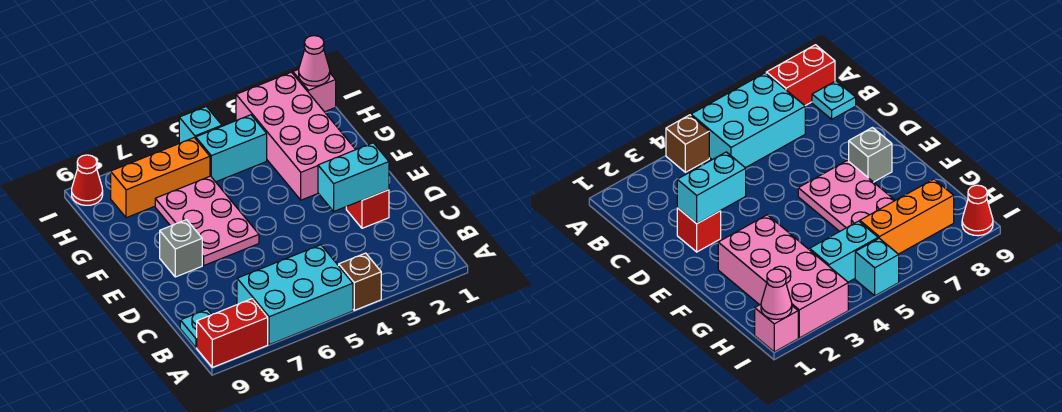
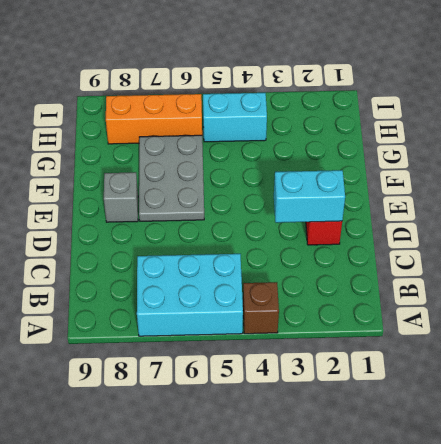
grey 2x3 plate [139,135,204,221] -> pink 2x3 plate [155,176,259,265]
none -> red 1x2 brick [197,299,268,367]
none -> cyan 1x1 plate [180,309,212,348]
none -> pink 2x4 brick [236,72,356,200]

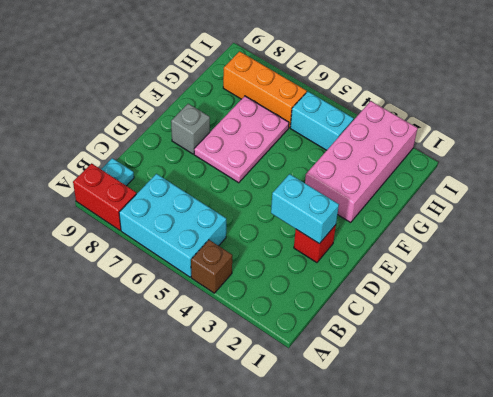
none -> pink 1x1 brick [293,69,336,112]
none -> cyan 1x1 brick [179,107,222,143]
none -> red 1x1 cone [72,155,103,205]

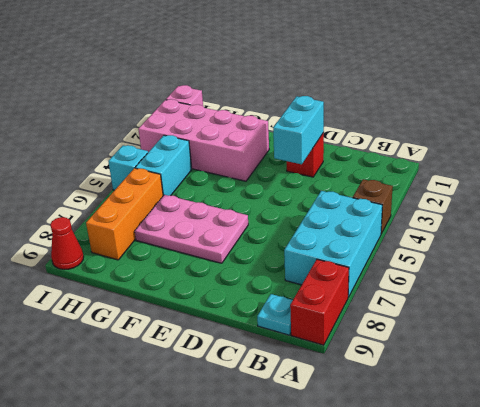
none -> grey 1x1 brick [160,220,202,277]
none -> pink 1x1 cone [299,36,330,86]

